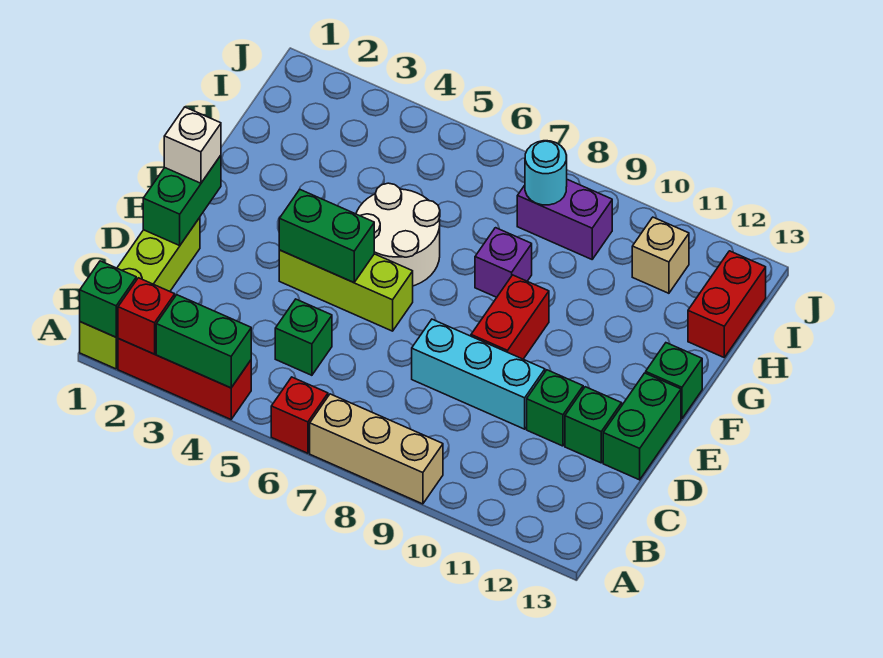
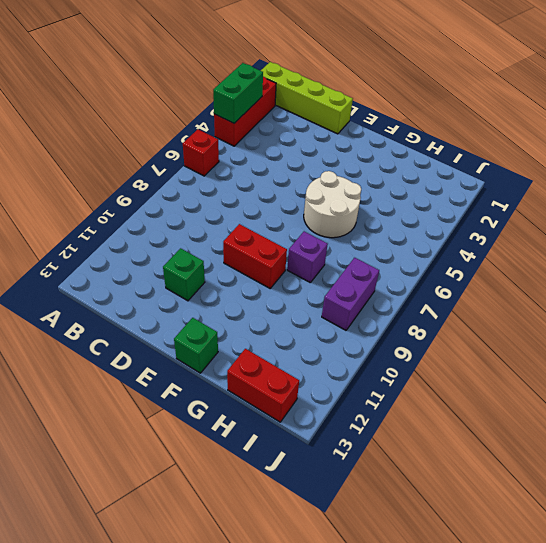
none -> tan 1x3 brick [310,394,443,504]
none -> green 1x1 brick [275,299,332,375]
none -> cyan 1x3 brick [412,319,545,429]

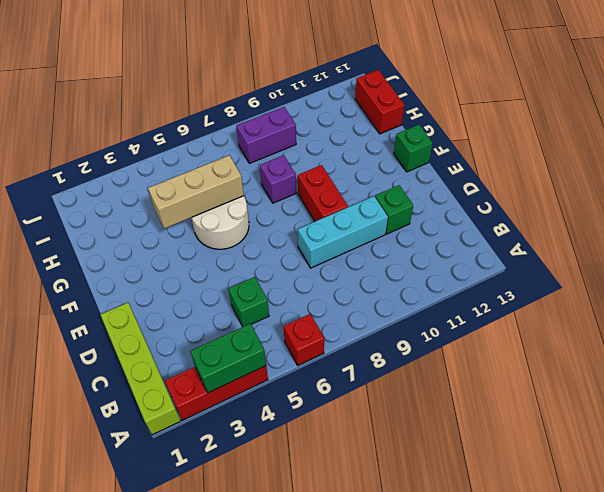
tan 1x3 brick [148,155,244,229] -> tan 1x3 brick moved to [310,394,443,504]
none -> green 1x1 brick [565,387,622,463]
none -> green 1x2 brick [603,373,681,480]
none -> lime 1x3 brick [279,250,413,331]

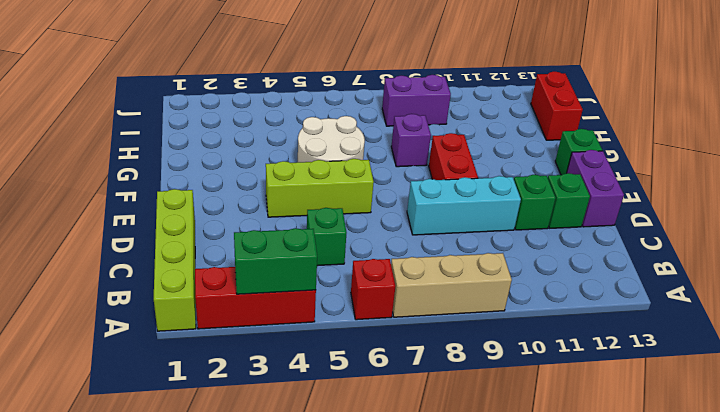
purple 1x2 brick [567,150,624,227] -> green 1x2 brick [603,373,681,480]
none -> tan 1x1 brick [632,217,689,293]
none -> green 1x1 brick [80,261,136,337]
none -> red 1x1 brick [118,278,175,354]

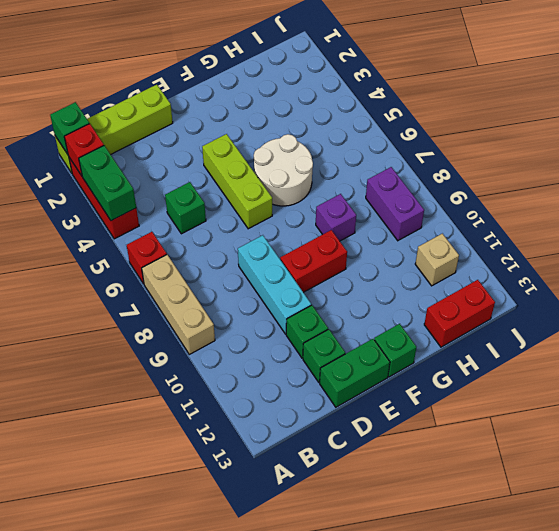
none -> green 1x2 brick [143,155,221,245]
none -> green 1x2 brick [279,189,374,283]
none -> cyan 1x1 round brick [525,141,567,205]

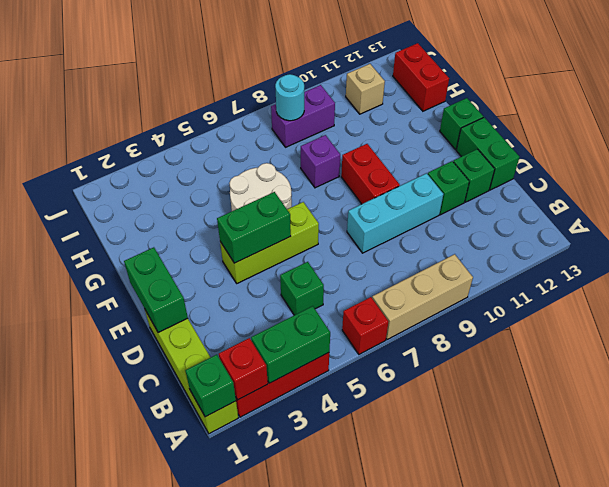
none -> white 1x1 brick [164,107,221,183]

